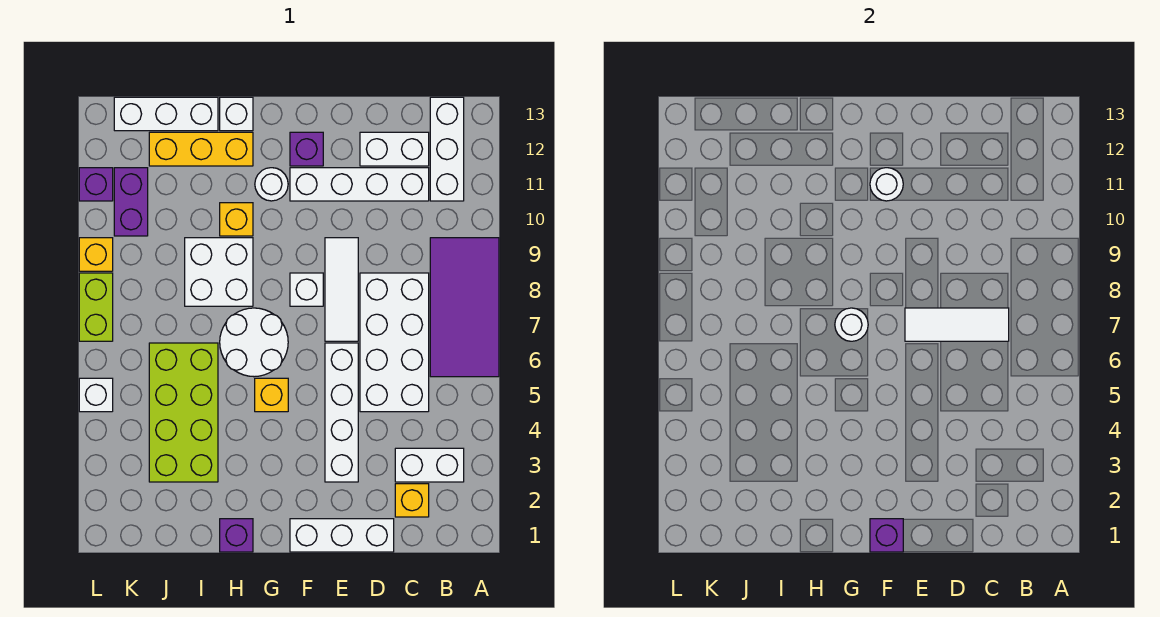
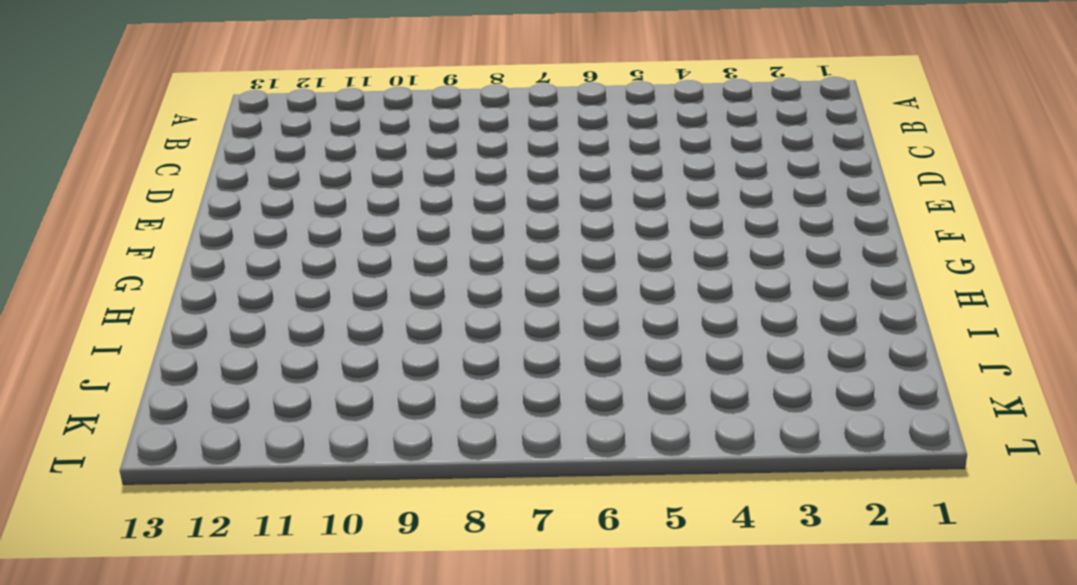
none -> purple 2x4 tile [430,238,499,377]
none -> white 1x2 brick [395,448,464,482]
none -> white 1x3 brick [430,97,464,201]
none -> yellow 1x1 brick [395,484,429,517]

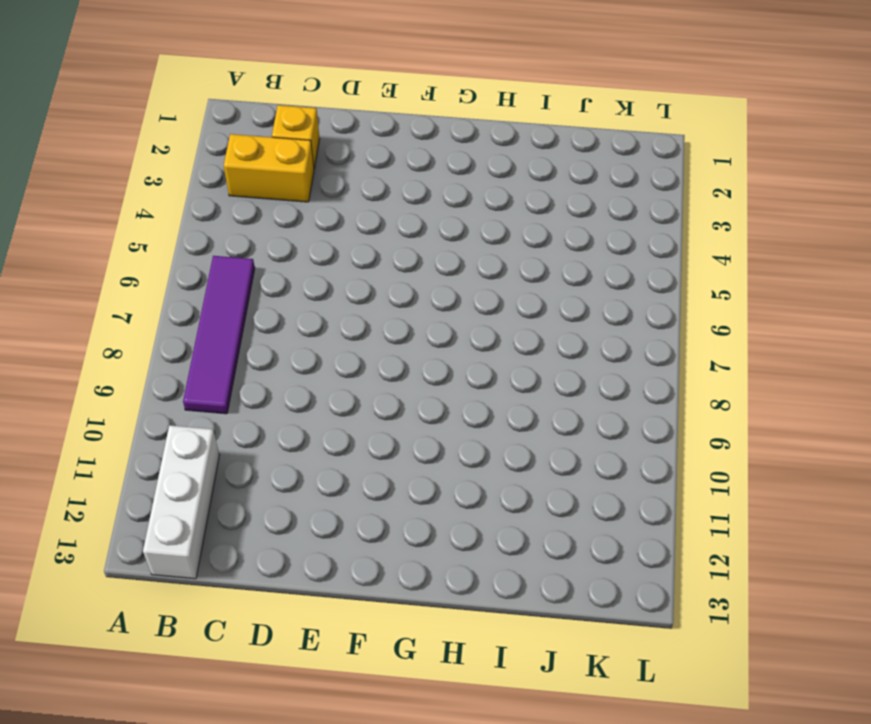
yellow 1x2 brick [224,134,314,202] -> white 1x2 brick [395,448,464,482]
purple 1x4 tile [183,256,255,414] -> purple 2x4 tile [430,238,499,377]
none -> white 2x4 brick [360,273,429,412]
none -> white 1x4 brick [290,168,429,201]
none -> white 1x2 brick [360,132,429,166]
none -> white 1x3 brick [290,519,394,552]

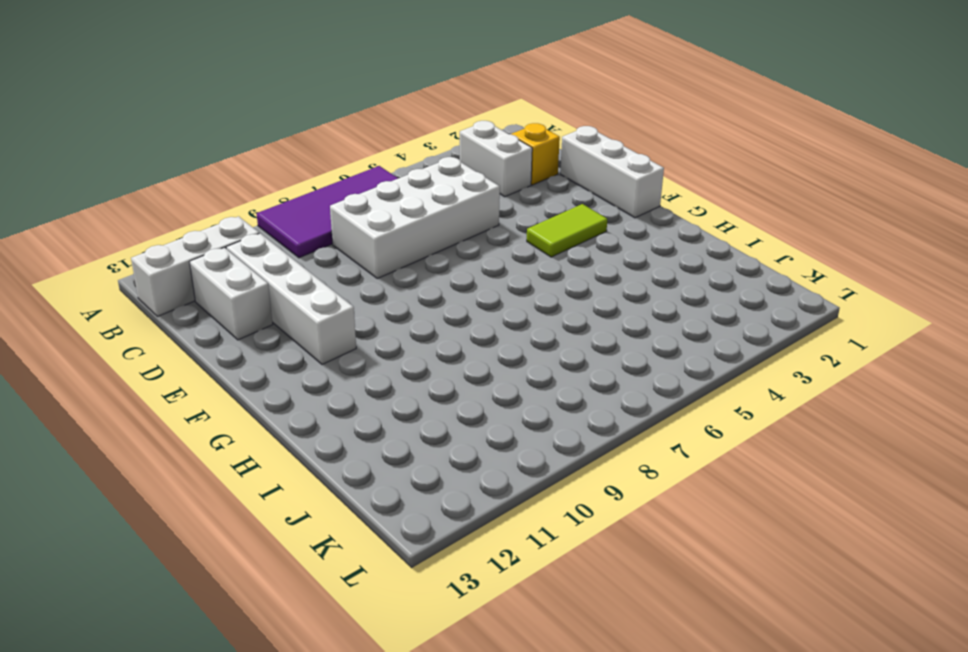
lime 1x2 tile [527,204,607,257] -> none
none -> white 1x4 brick [325,343,358,482]
none -> white 1x3 tile [325,238,358,341]
none -> white 1x1 brick [290,273,323,306]
none -> purple 1x1 brick [290,132,323,166]

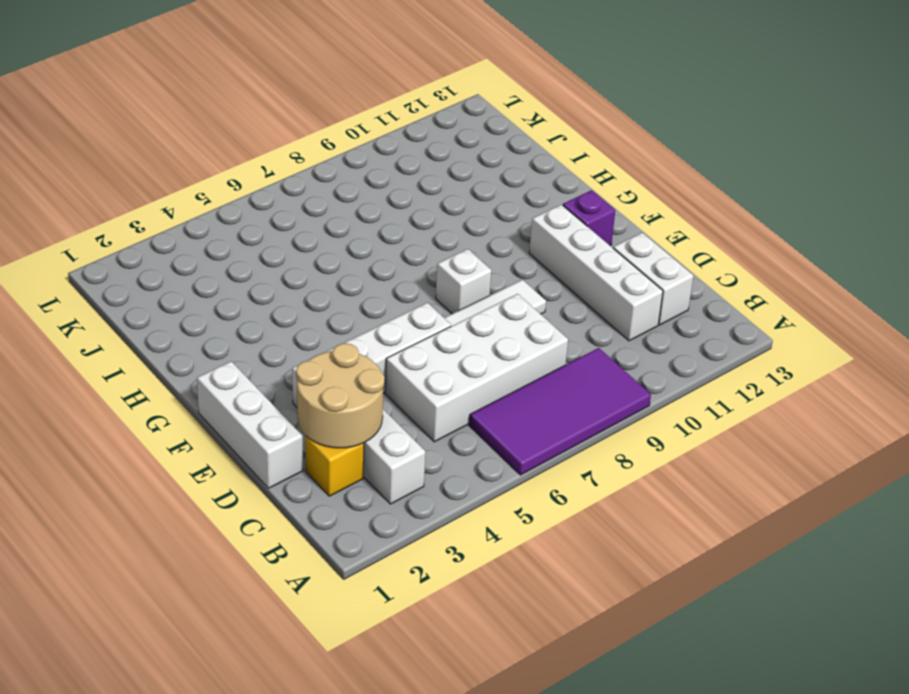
tan 2x2 round brick [296,343,385,448] -> none
none -> white 1x3 brick [430,97,464,201]
none -> yellow 1x1 brick [255,378,288,412]
none -> white 2x2 round brick [220,308,288,377]
none -> white 1x1 round brick [255,168,288,201]

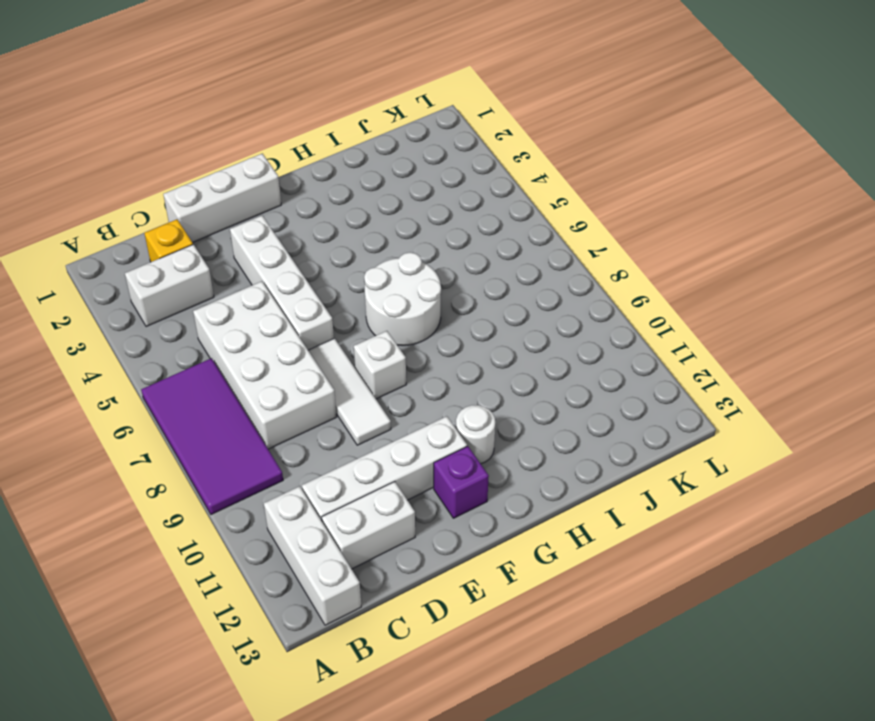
none -> yellow 1x1 brick [255,378,288,412]
none -> purple 1x1 brick [220,519,253,552]
none -> white 2x2 brick [185,238,253,306]
none -> yellow 1x1 brick [220,203,253,236]

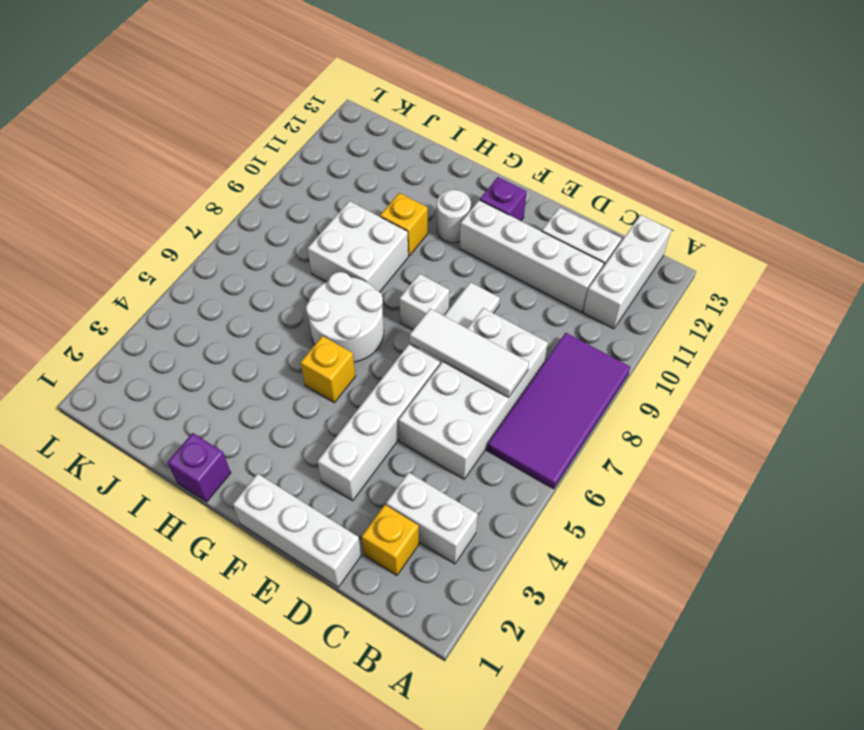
none -> yellow 1x3 brick [149,132,253,166]
none -> white 1x1 brick [220,97,253,131]
none -> lime 2x4 brick [149,343,218,482]
none -> white 1x3 brick [114,97,218,131]

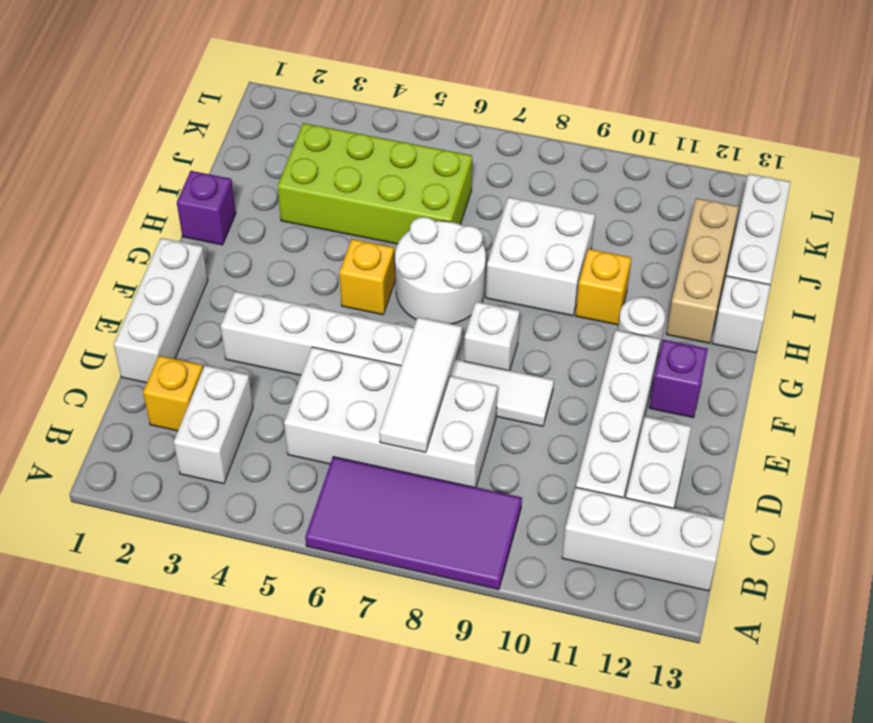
tan 1x3 brick [666,198,739,343] -> yellow 1x3 brick [149,132,253,166]
none -> purple 1x2 brick [114,168,148,236]
none -> white 1x1 brick [79,378,113,412]
none -> lime 1x2 brick [79,273,113,341]
none -> yellow 1x1 brick [79,238,113,271]

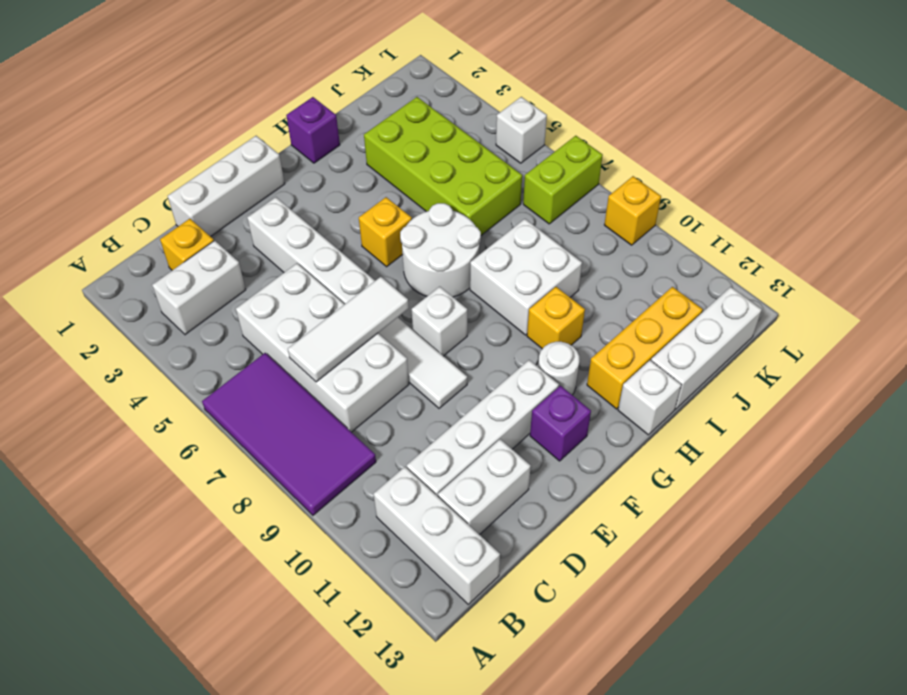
lime 1x2 brick [523,136,603,224] -> lime 1x2 brick turned to [79,273,113,341]
none -> purple 1x2 brick [114,168,148,236]
none -> purple 1x1 brick [79,168,113,201]
none -> purple 1x1 brick [870,519,903,552]
none -> white 1x1 round brick [870,168,903,201]

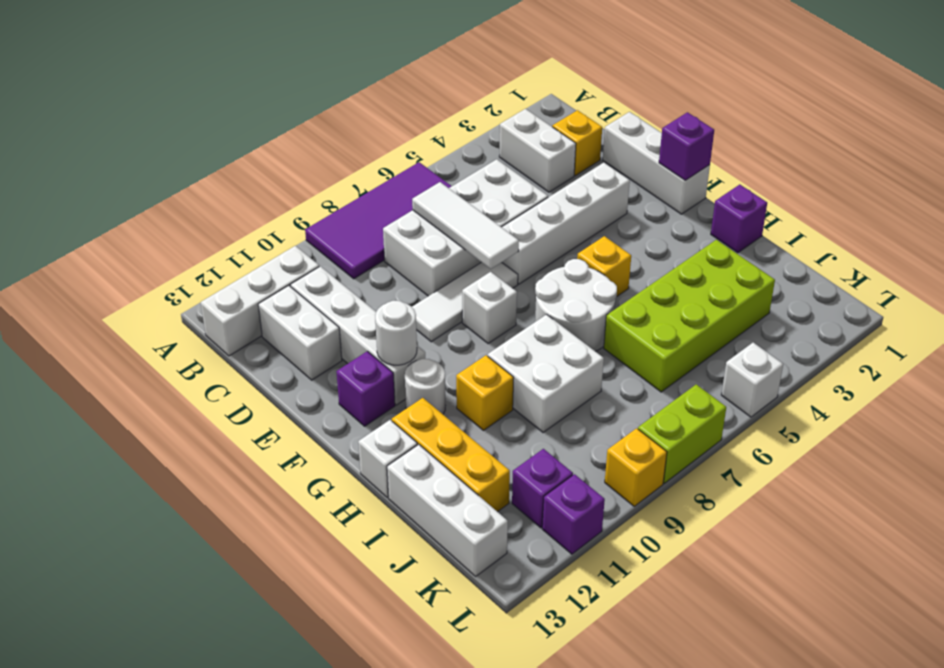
purple 1x1 brick [512,449,573,528] -> purple 1x2 brick [114,168,148,236]
none -> white 1x1 round brick [835,308,868,341]

